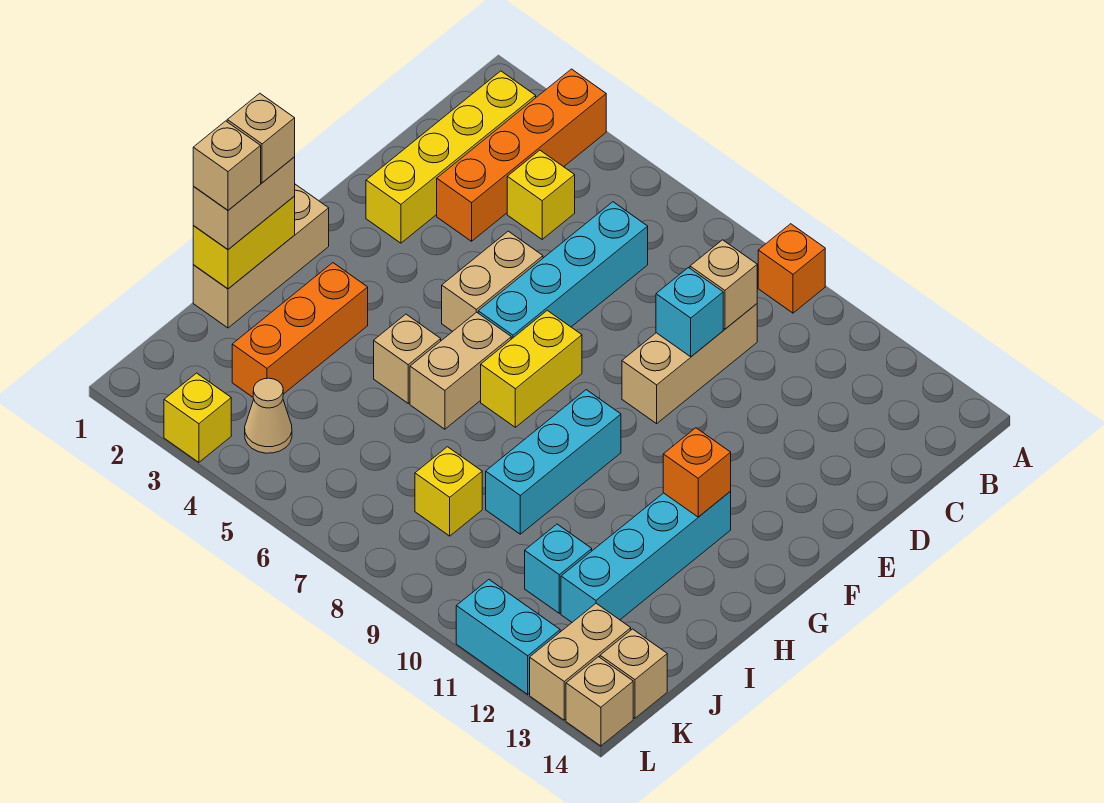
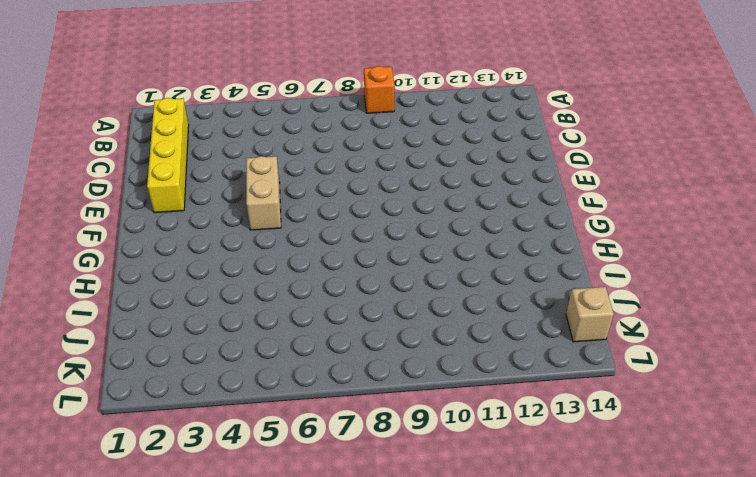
none -> orange 1x4 brick [437,69,606,241]
none -> yellow 1x1 brick [507,150,575,239]
none -> cyan 1x4 brick [478,202,648,339]

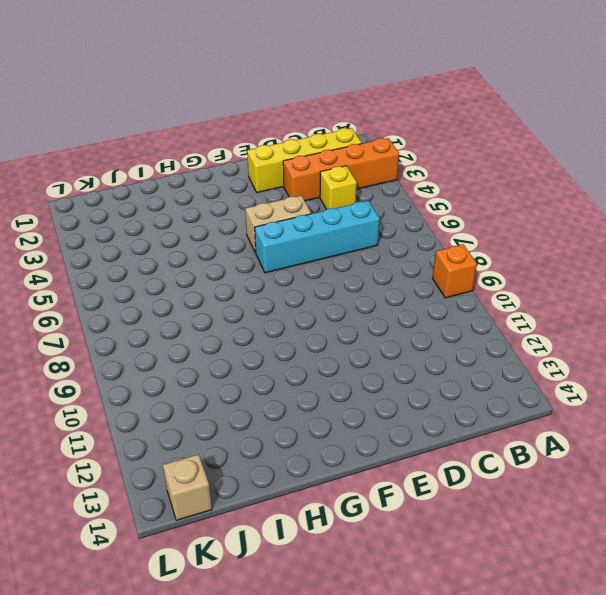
none -> tan 1x3 brick [622,304,757,423]
none -> yellow 1x2 brick [481,310,582,427]
none -> tan 1x3 brick [193,184,329,328]

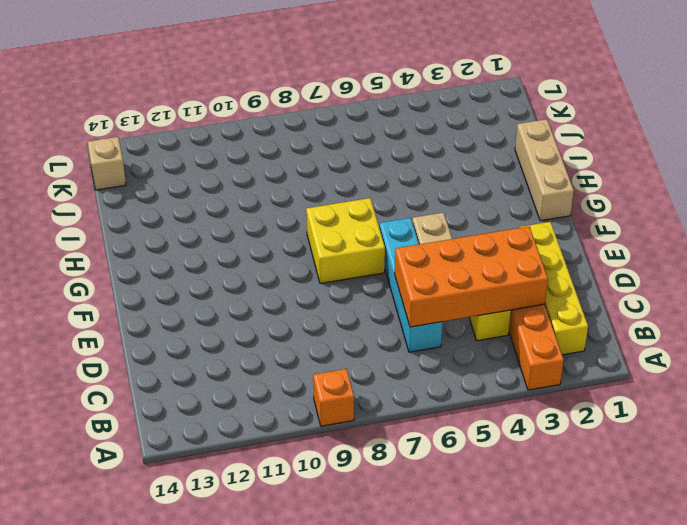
orange 2x4 brick [395,226,548,327] -> none
yellow 2x2 brick [306,198,385,284] -> yellow 1x2 brick [481,310,582,427]
none -> tan 1x3 brick [622,304,757,423]
none -> tan 1x2 brick [410,312,511,429]
none -> cyan 1x3 brick [486,390,621,534]

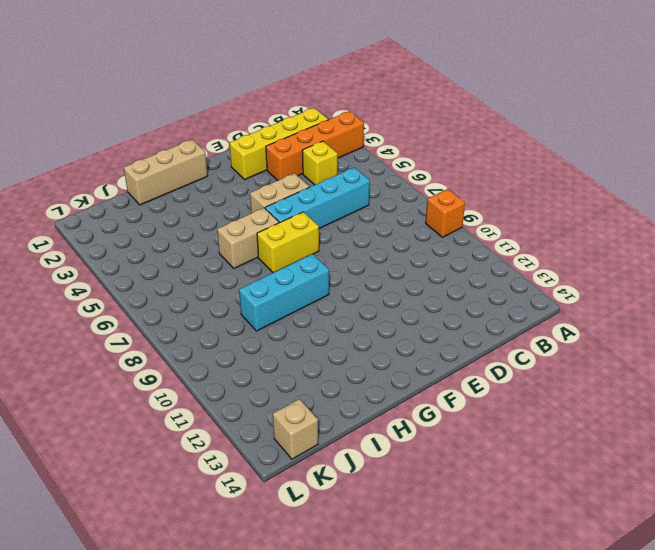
none -> tan 1x3 brick [622,304,757,423]
none -> cyan 1x4 brick [561,492,731,622]
none -> orange 1x3 brick [232,263,368,397]

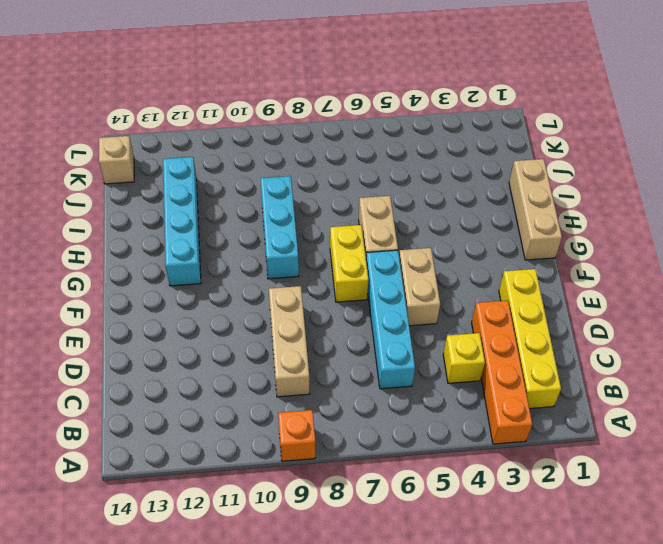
none -> orange 1x3 brick [232,263,368,397]
none -> tan 1x1 brick [374,314,441,403]
none -> yellow 1x1 brick [415,447,482,536]

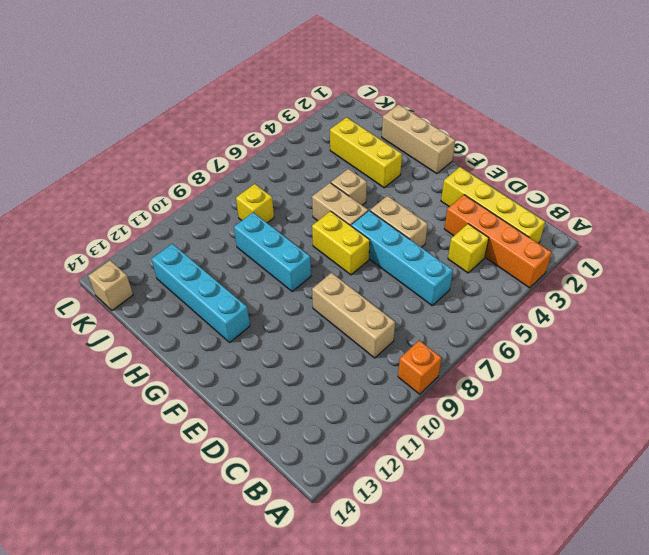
yellow 1x3 brick [330,117,402,188] -> orange 1x3 brick [232,263,368,397]
none -> cyan 1x1 brick [525,524,592,613]
none -> tan 1x1 cone [245,378,292,453]
none -> tan 1x2 brick [530,603,631,720]

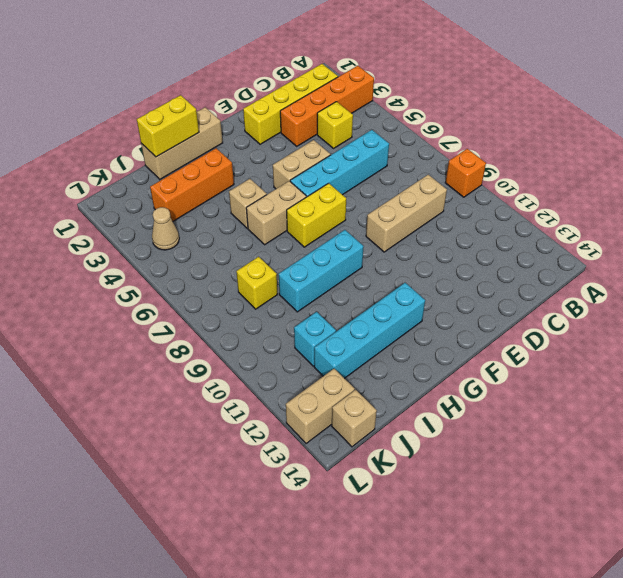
none -> yellow 1x1 brick [164,373,231,462]
none -> cyan 1x2 brick [456,580,560,694]
none -> tan 1x1 brick [566,657,633,746]

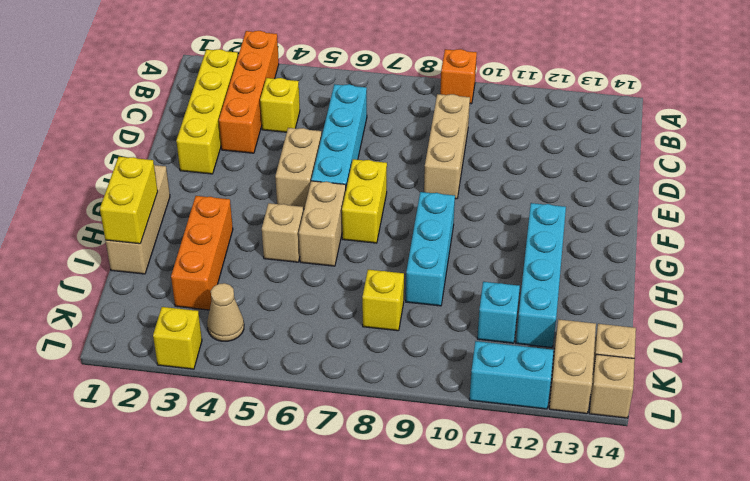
none -> tan 1x1 brick [690,240,757,329]
none -> cyan 1x1 brick [656,268,723,357]
none -> orange 1x1 brick [663,428,731,517]

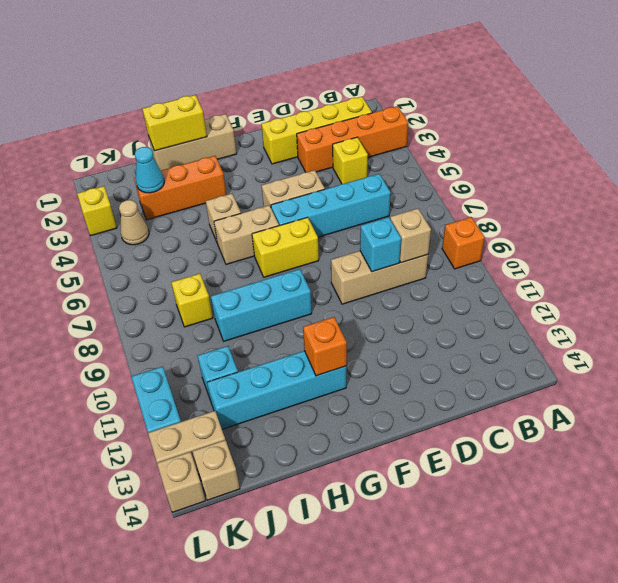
cyan 1x1 cone [135,147,164,193] -> none
none -> tan 1x2 brick [193,157,295,249]
none -> tan 1x1 brick [227,93,295,183]
none -> tan 1x1 brick [193,121,261,210]

